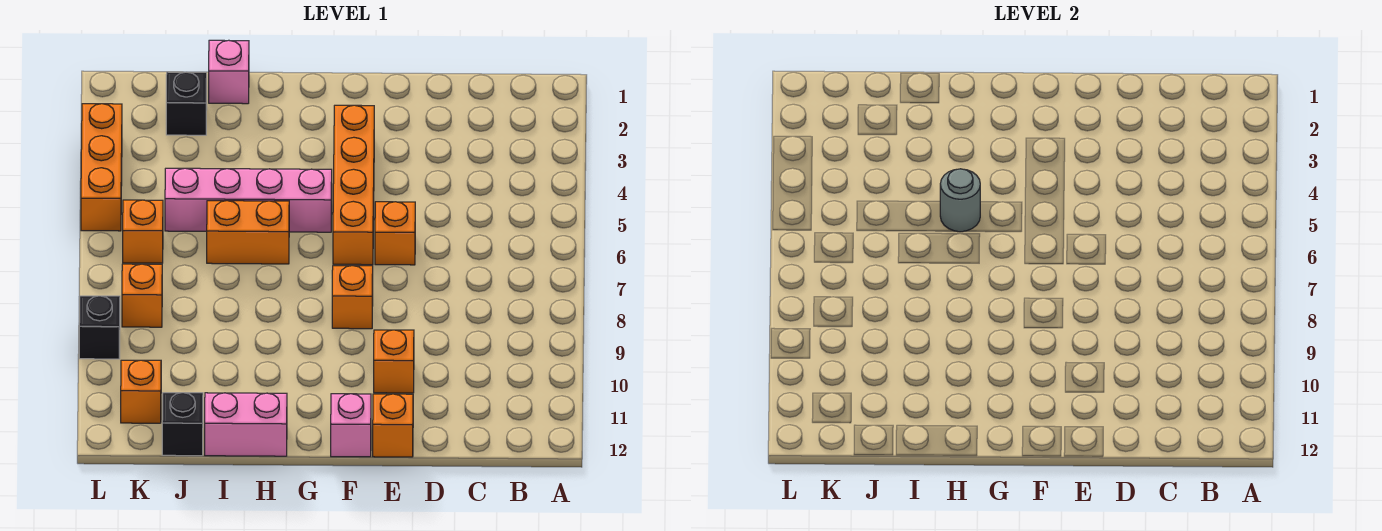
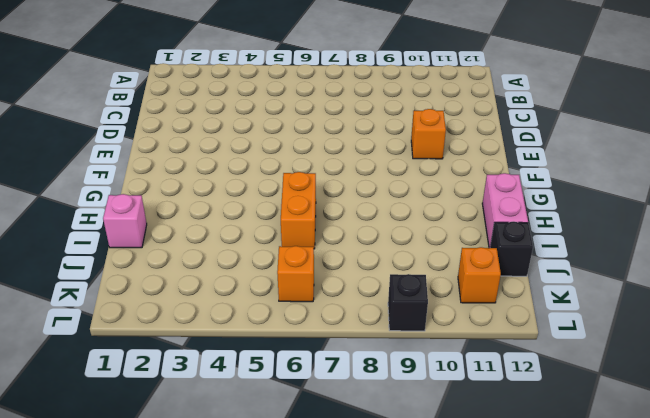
none -> orange 1x1 brick [375,202,415,265]
none -> orange 1x1 brick [373,394,413,457]
none -> orange 1x4 brick [333,105,374,265]

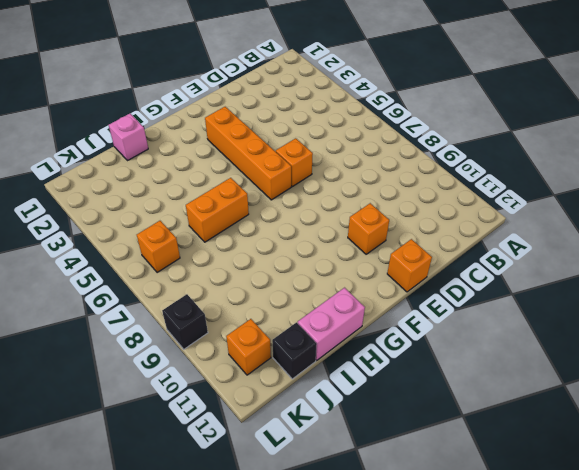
none -> orange 1x1 brick [332,266,373,329]
none -> pink 1x1 brick [331,394,371,457]
none -> pink 1x4 brick [165,168,332,232]

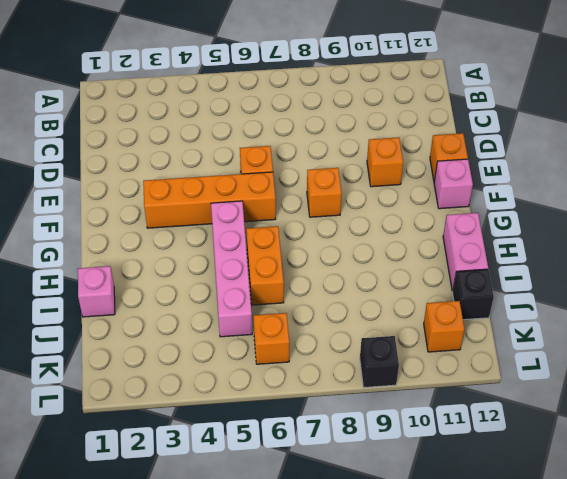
none -> black 1x1 brick [166,72,207,135]
none -> orange 1x1 brick [122,264,162,327]
none -> orange 1x3 brick [81,104,122,231]

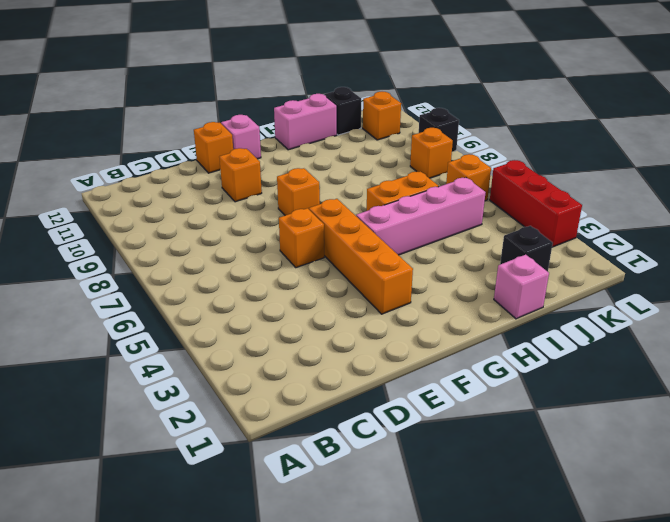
red 1x3 brick [490,160,582,247] -> orange 1x3 brick [81,104,122,231]
none -> grey 1x1 round brick [940,169,980,232]

